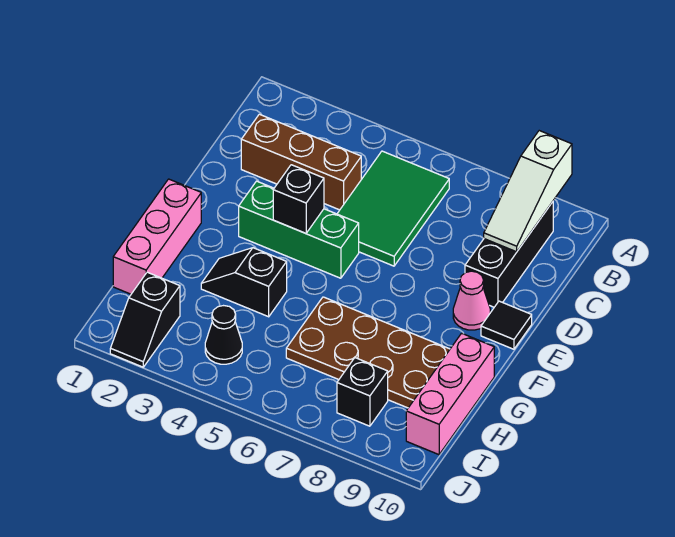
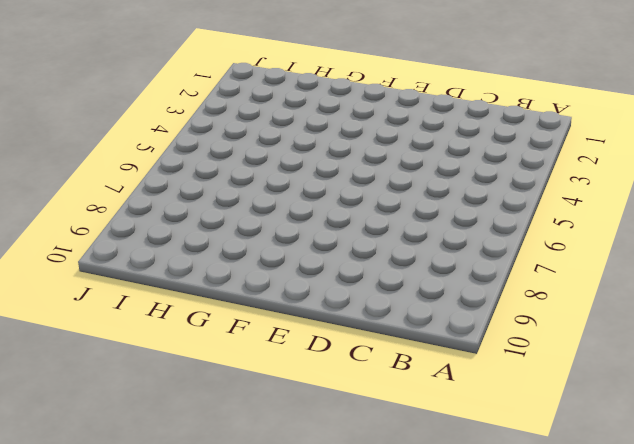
none -> green 2x3 tile [337,151,449,266]
none -> black 1x3 brick [465,202,553,307]
none -> brown 1x3 brick [241,114,361,210]

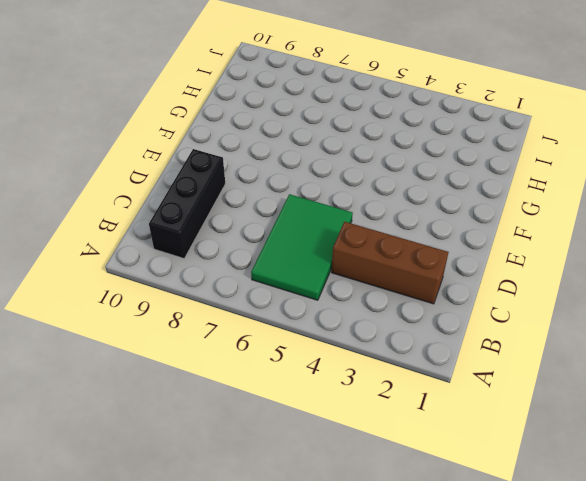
none -> green 1x3 brick [239,181,359,278]
none -> pink 1x1 cone [453,271,490,330]
none -> black 1x1 tile [481,301,532,349]

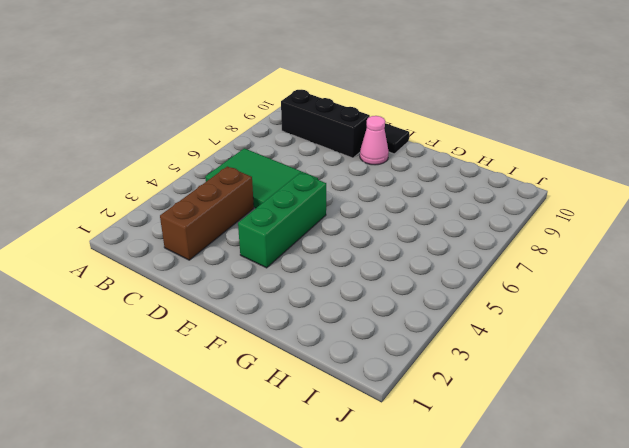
none -> pink 1x3 brick [113,179,201,294]
none -> black 1x2 slope [201,248,287,317]
none -> brown 2x4 plate [286,297,450,408]

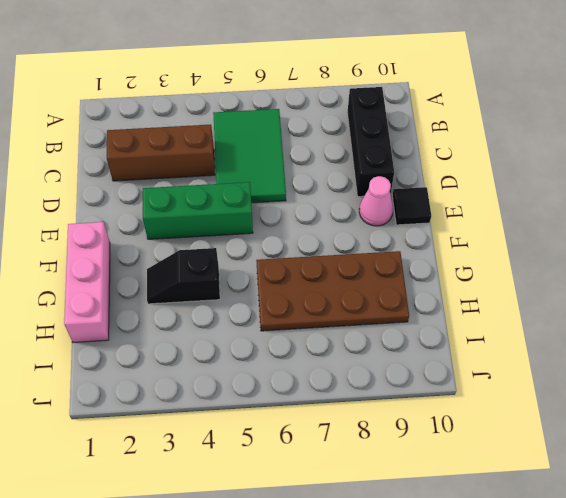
none -> pink 1x3 brick [406,333,494,455]
none -> black 1x2 slope [110,272,180,367]
none -> black 1x1 cone [205,306,242,364]

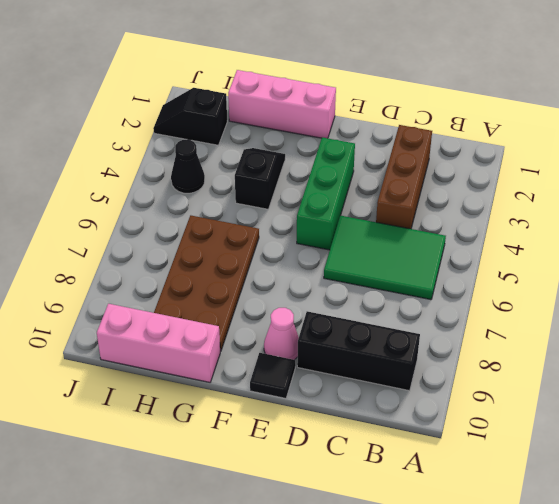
none -> black 1x1 brick [337,358,388,426]
none -> white 1x3 slope [484,131,572,252]
none -> black 1x1 brick [273,165,324,233]

